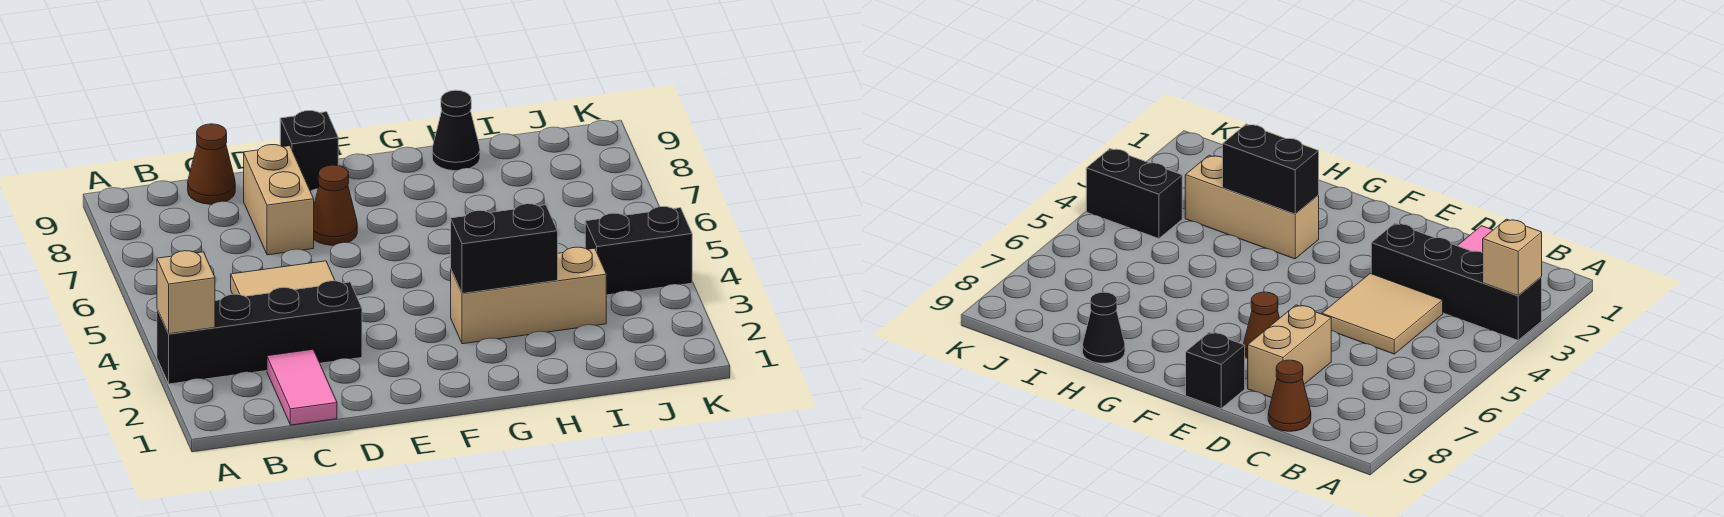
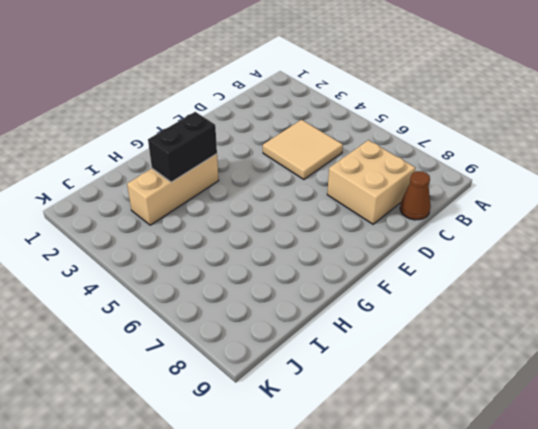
tan 2x2 brick [327,140,415,224] -> tan 1x2 brick [244,145,314,255]
none -> black 1x4 brick [157,281,362,384]
none -> pink 1x2 tile [267,350,337,425]
none -> brown 1x1 cone [314,165,357,245]

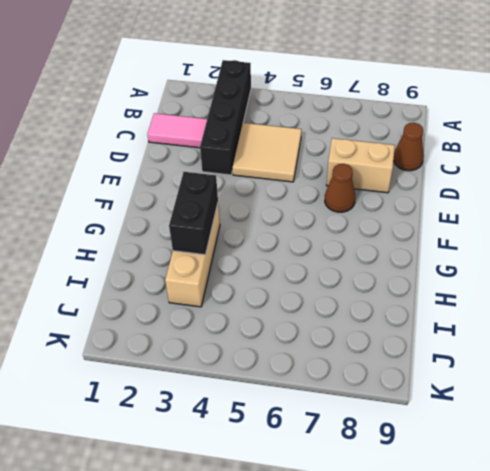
none -> black 1x1 brick [280,111,338,191]
none -> black 1x1 cone [432,90,480,171]
none -> black 1x2 brick [585,207,692,295]

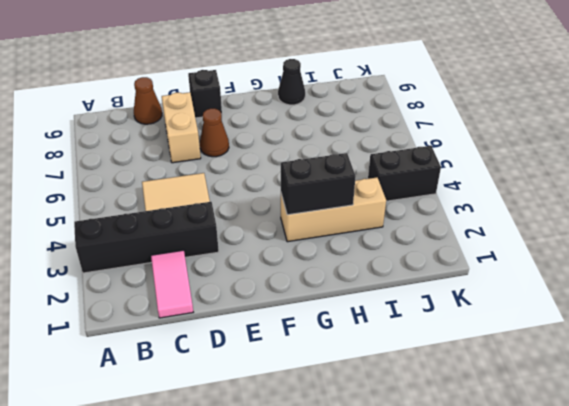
none -> tan 1x1 brick [157,251,215,334]

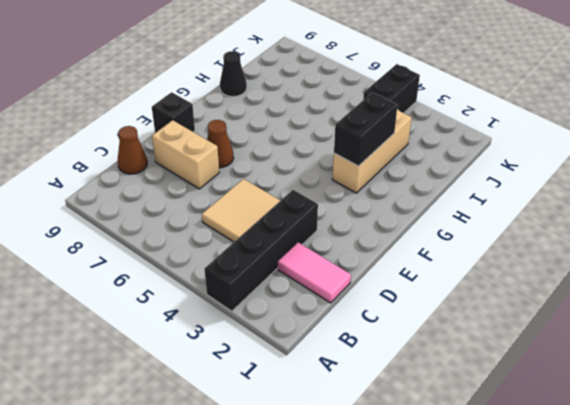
none -> tan 1x1 brick [157,251,215,334]

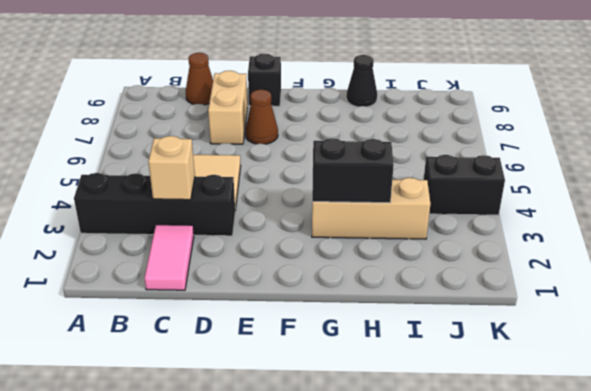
tan 1x1 brick [148,136,195,200] -> tan 1x1 brick moved to [157,251,215,334]

